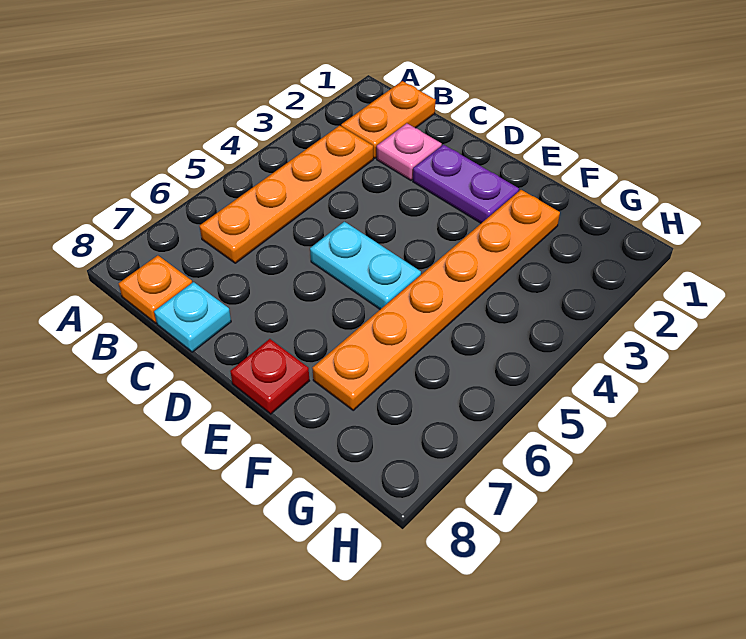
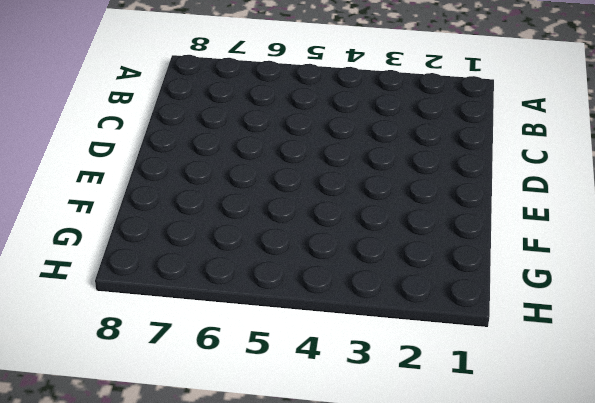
none -> orange 1x2 plate [341,81,436,158]
none -> orange 1x4 plate [200,126,373,263]

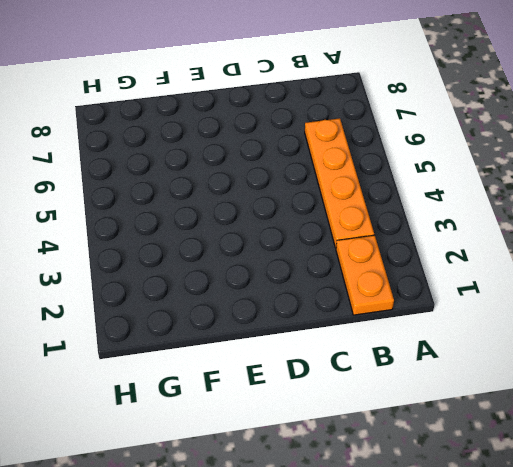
none -> orange 1x1 plate [119,255,192,323]
none -> pink 1x1 plate [377,123,442,180]

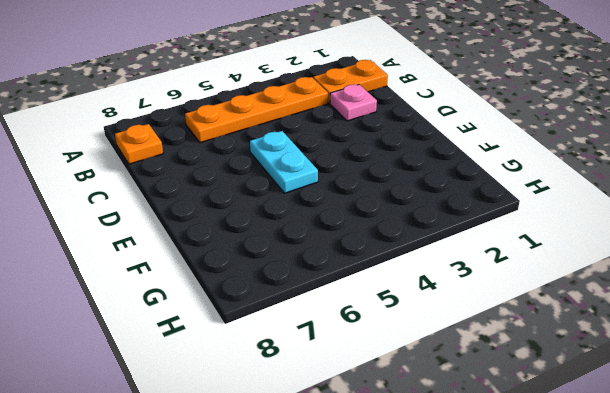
none -> cyan 1x1 plate [154,282,231,352]
none -> purple 1x2 plate [413,145,519,223]

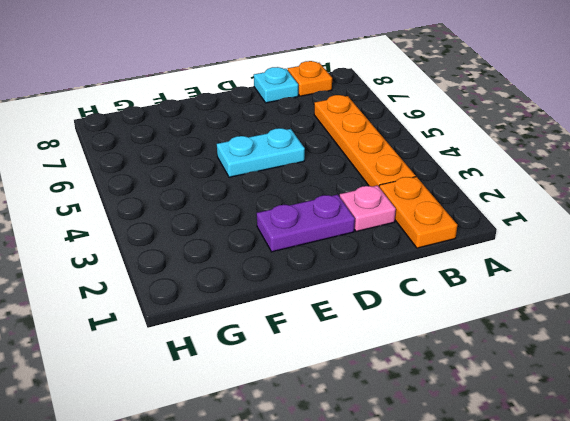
none -> red 1x1 plate [230,339,309,414]
none -> orange 1x6 plate [313,190,560,410]

